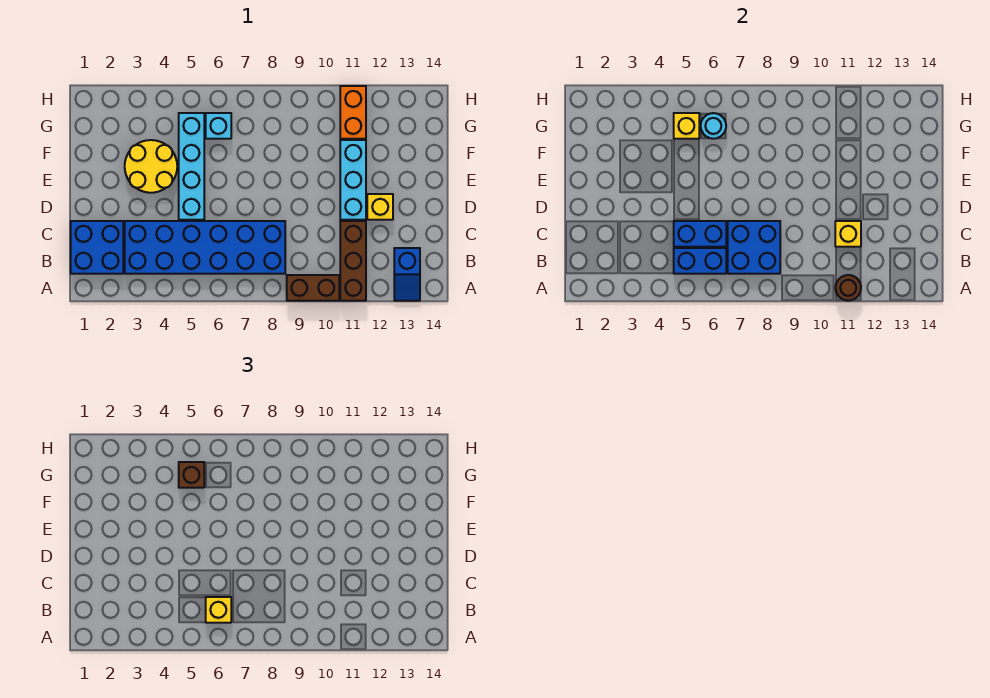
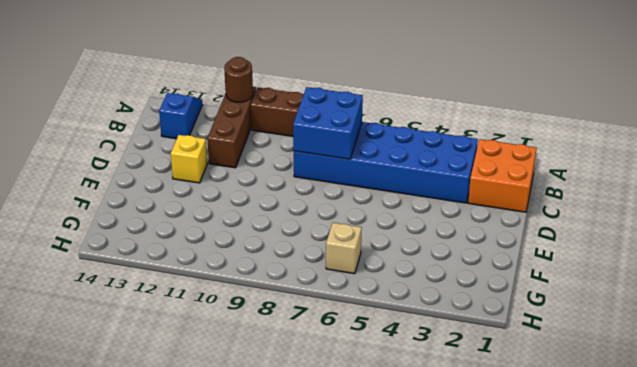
orange 2x2 brick [468,139,537,212] -> blue 2x2 brick [71,221,123,274]
tan 1x1 brick [326,223,362,274] -> cyan 1x1 brick [206,113,231,139]
none -> cyan 1x4 brick [179,113,204,220]
none -> cyan 1x3 brick [340,140,366,220]
none -> yellow 2x2 round brick [125,140,177,193]

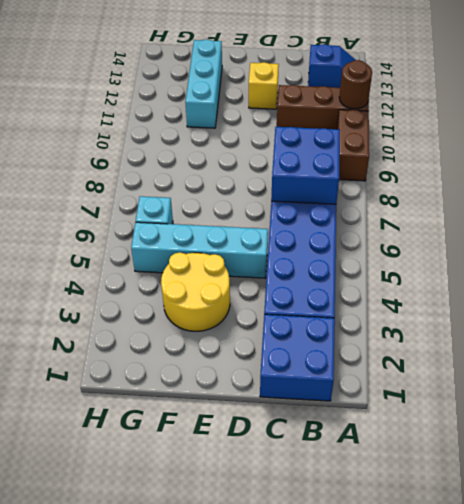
cyan 1x3 brick [185,39,222,128] -> cyan 1x3 brick turned to [340,140,366,220]
none -> orange 1x2 brick [340,86,366,139]
none -> blue 1x2 brick [674,248,726,274]
none -> blue 1x2 brick [674,221,726,247]

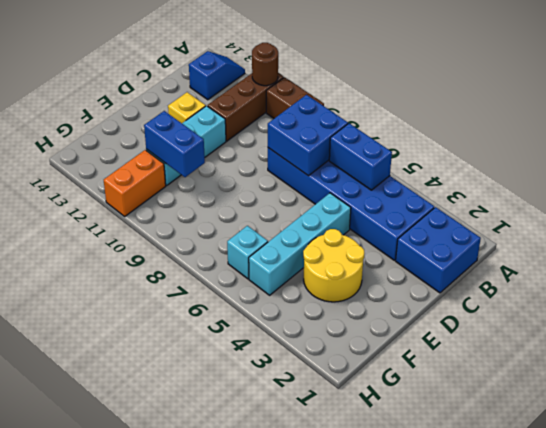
blue 1x2 brick [144,111,205,177] -> blue 1x2 brick moved to [674,221,726,247]
none -> yellow 1x1 brick [835,221,861,247]
none -> yellow 1x1 brick [674,113,699,139]
none -> cyan 1x1 round brick [701,113,726,139]

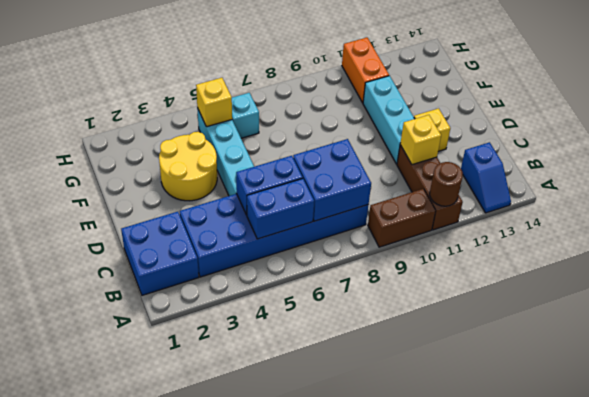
none -> cyan 1x1 round brick [701,113,726,139]
none -> yellow 1x1 brick [206,597,231,623]
none -> brown 1x1 brick [179,462,204,488]

